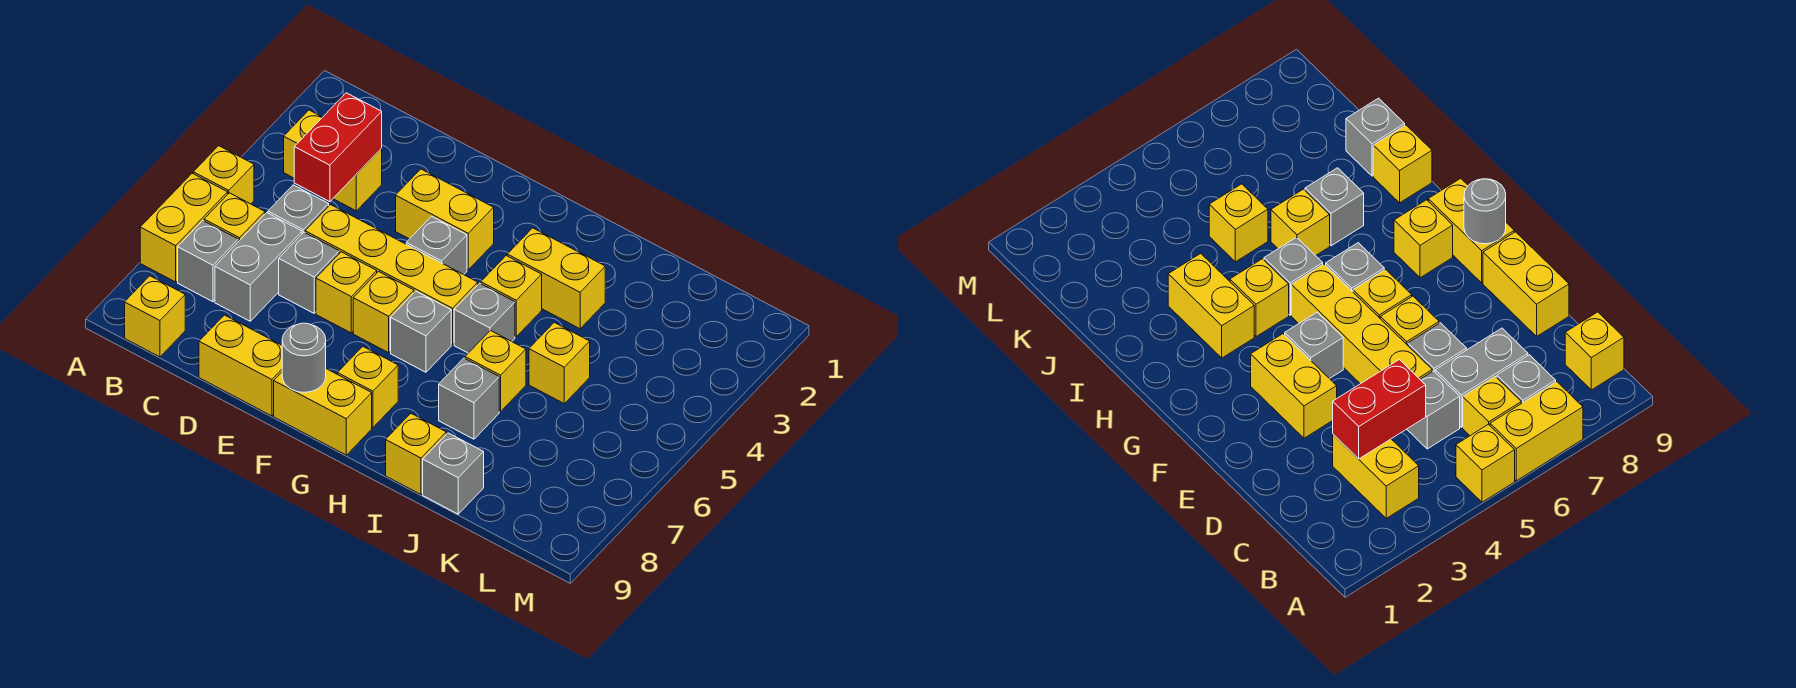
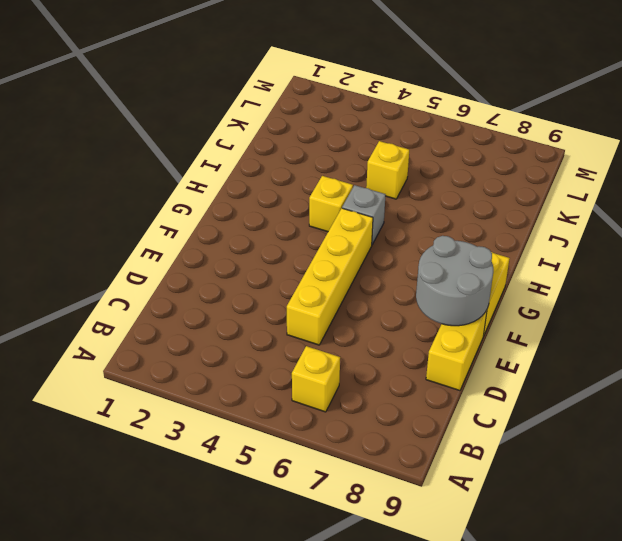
grey 2x2 round brick [416,236,493,326] -> grey 1x1 round brick [282,323,326,392]
none -> yellow 1x1 brick [193,146,254,204]
none -> yellow 1x2 brick [140,173,228,282]
none -> yellow 1x2 brick [284,110,382,211]

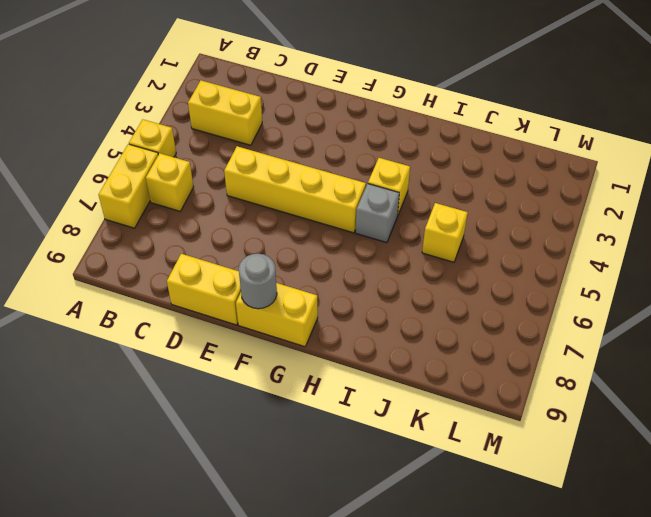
none -> grey 1x1 brick [178,221,238,302]
none -> yellow 1x1 brick [125,276,185,357]
none -> grey 1x1 brick [268,185,329,234]

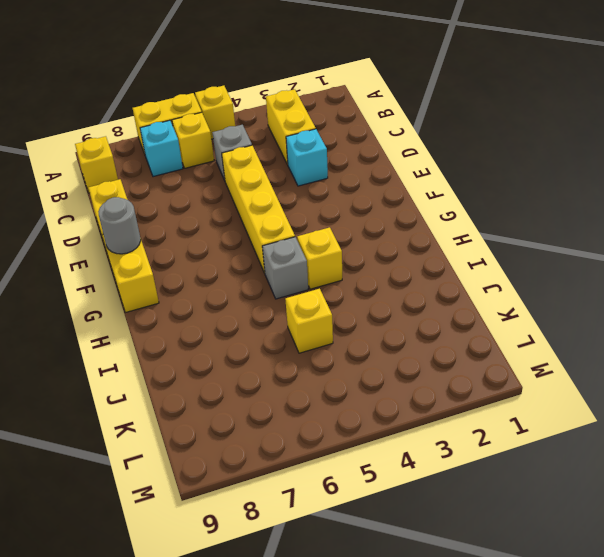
cyan 1x1 brick [140,120,183,177] -> grey 1x1 brick [178,221,238,302]
cyan 1x1 brick [286,129,328,186] -> none
none -> grey 1x2 brick [215,213,302,321]
none -> grey 1x1 brick [279,232,339,313]
none -> yellow 1x2 brick [396,169,494,270]

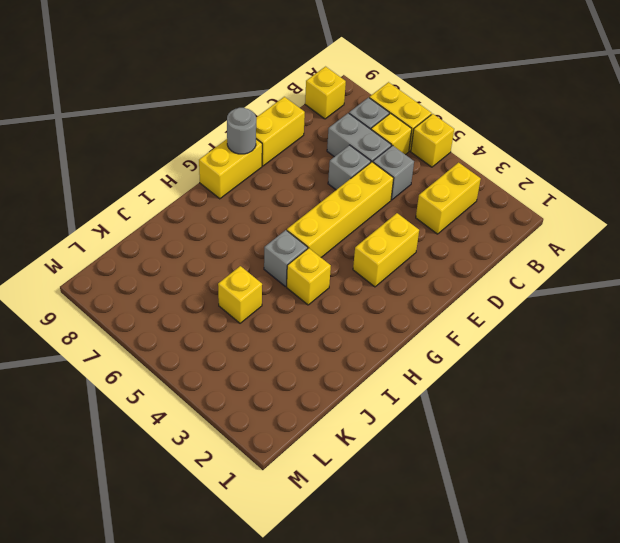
none -> yellow 1x1 brick [316,252,377,333]
none -> grey 1x1 brick [406,216,467,275]
none -> yellow 1x1 brick [353,272,414,353]

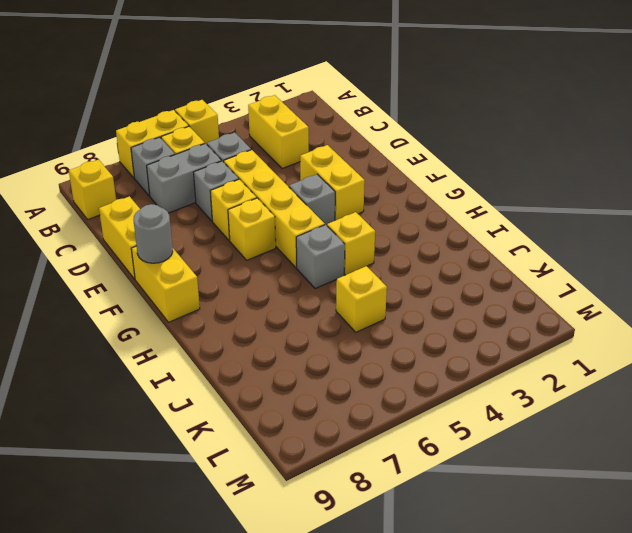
none -> grey 1x1 brick [391,291,451,372]
none -> yellow 1x1 brick [337,347,398,428]
none -> yellow 1x2 brick [507,228,605,329]

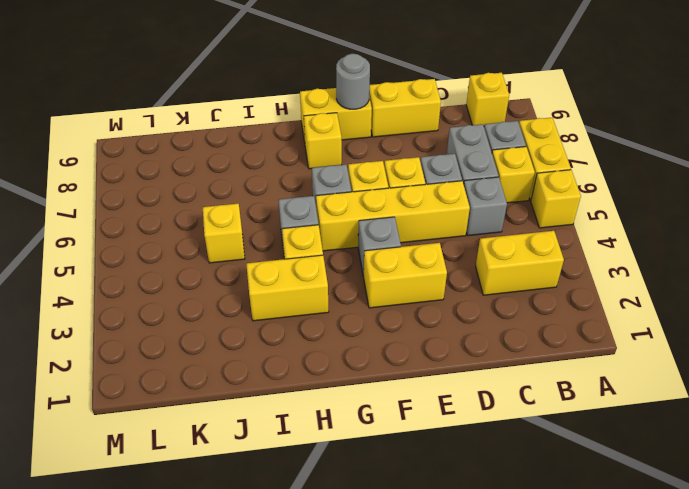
none -> yellow 1x1 brick [465,331,526,412]
none -> grey 1x1 brick [439,358,499,439]
none -> yellow 1x1 brick [386,414,446,494]

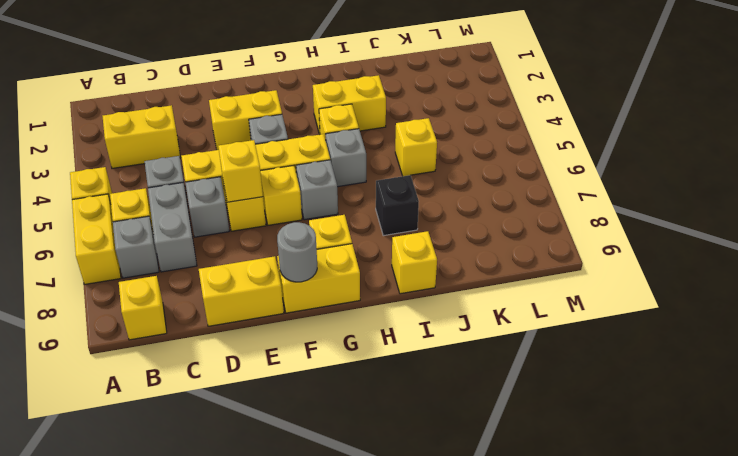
yellow 1x1 brick [218,140,263,203] -> yellow 1x1 brick moved to [465,331,526,412]
black 1x1 brick [376,175,419,236] -> grey 1x1 brick [439,358,499,439]
none -> grey 1x1 brick [423,433,484,514]
none -> red 1x2 brick [294,93,382,202]

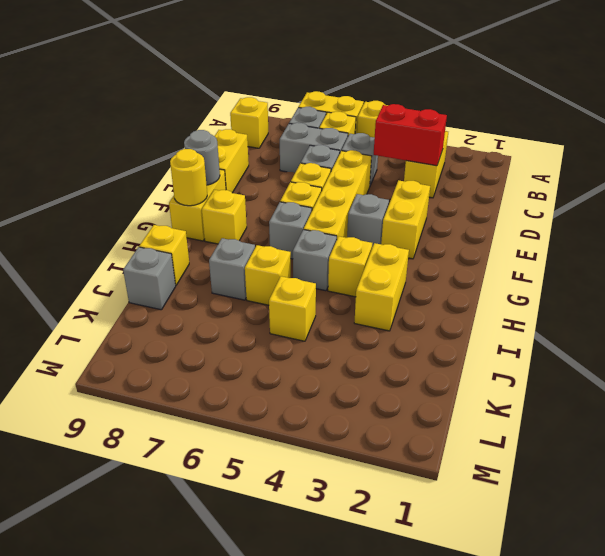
yellow 1x1 round brick [170,149,207,206] -> none

